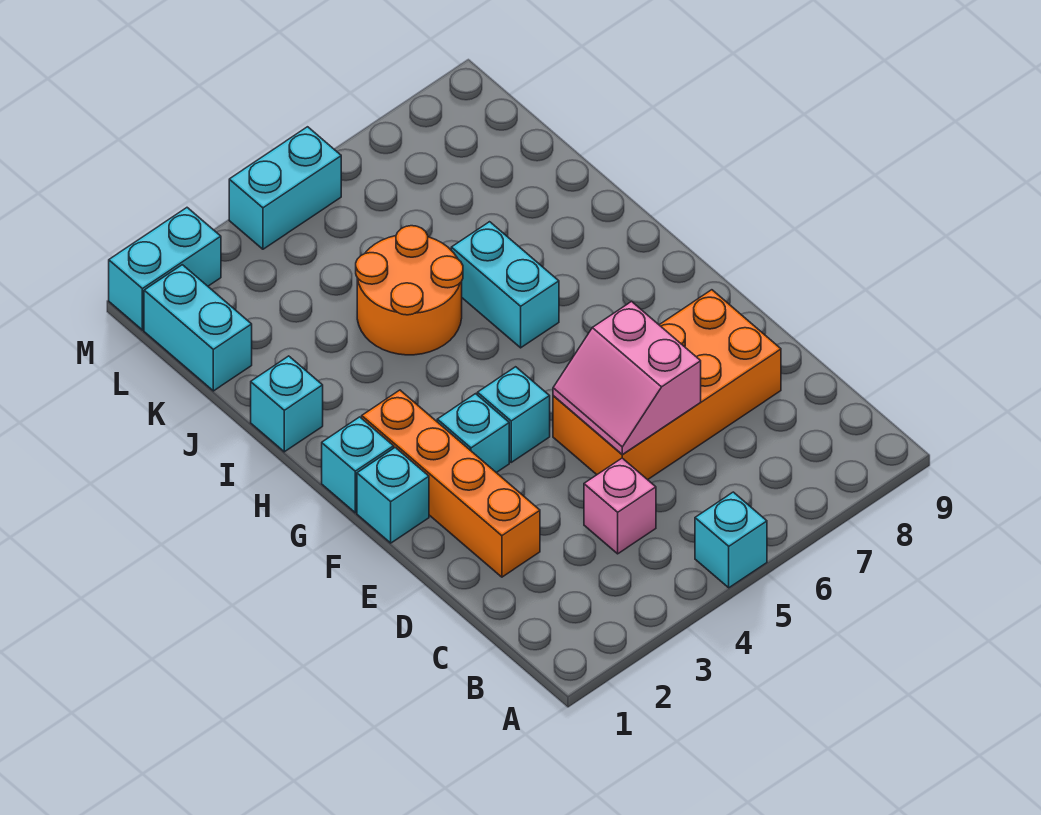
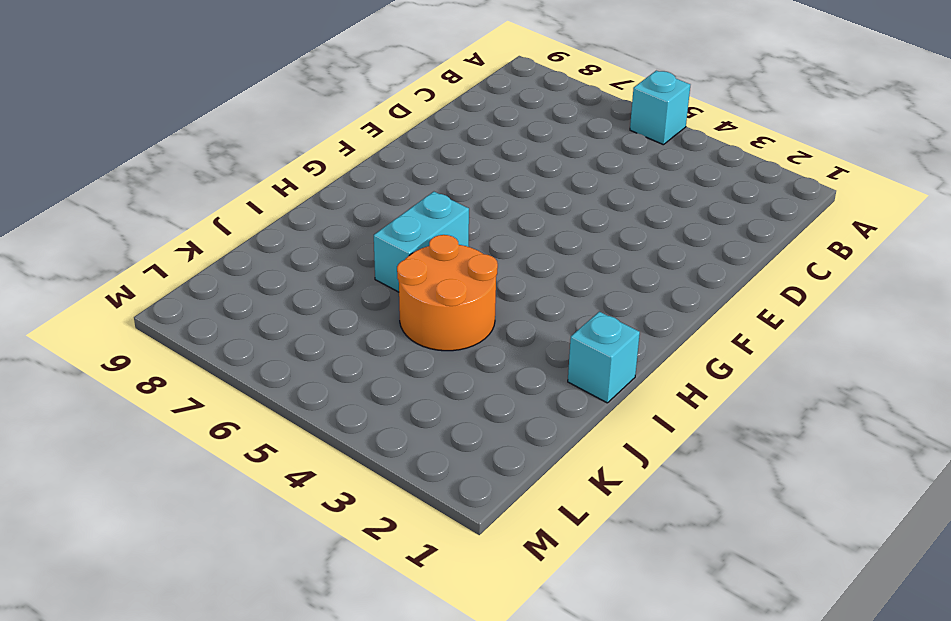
none -> pink 1x1 brick [584,458,656,554]
none -> orange 1x4 brick [362,390,540,577]
none -> orange 2x4 brick [553,290,781,480]

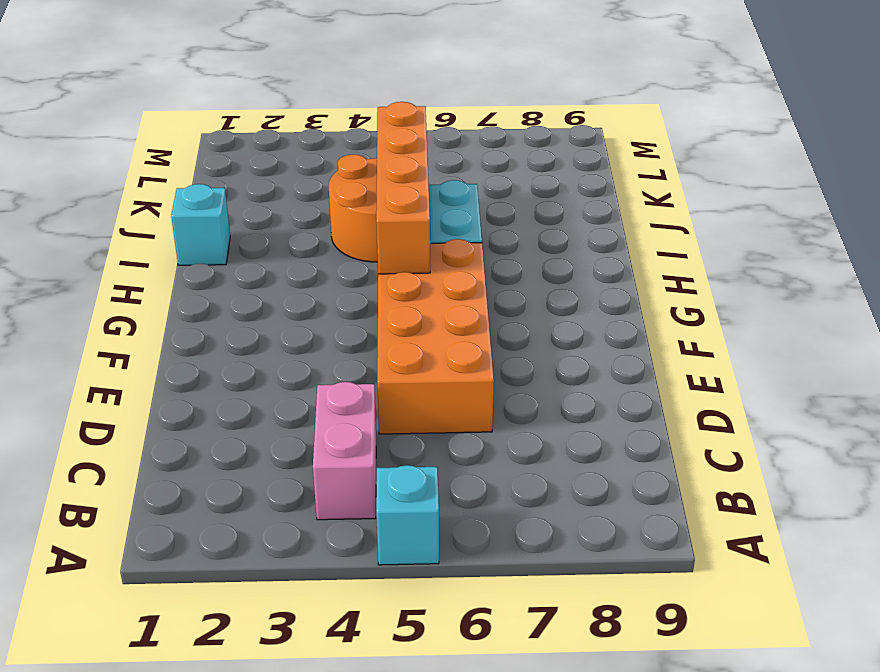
pink 1x2 brick [313,382,376,520] -> pink 1x1 brick [584,458,656,554]
orange 2x4 brick [377,239,494,434] -> orange 2x4 brick turned to [553,290,781,480]
orange 1x4 brick [376,102,430,274] -> orange 1x4 brick moved to [362,390,540,577]
none -> cyan 1x1 brick [357,448,429,543]
none -> cyan 1x1 brick [437,394,509,473]
none -> cyan 1x1 brick [477,367,550,462]

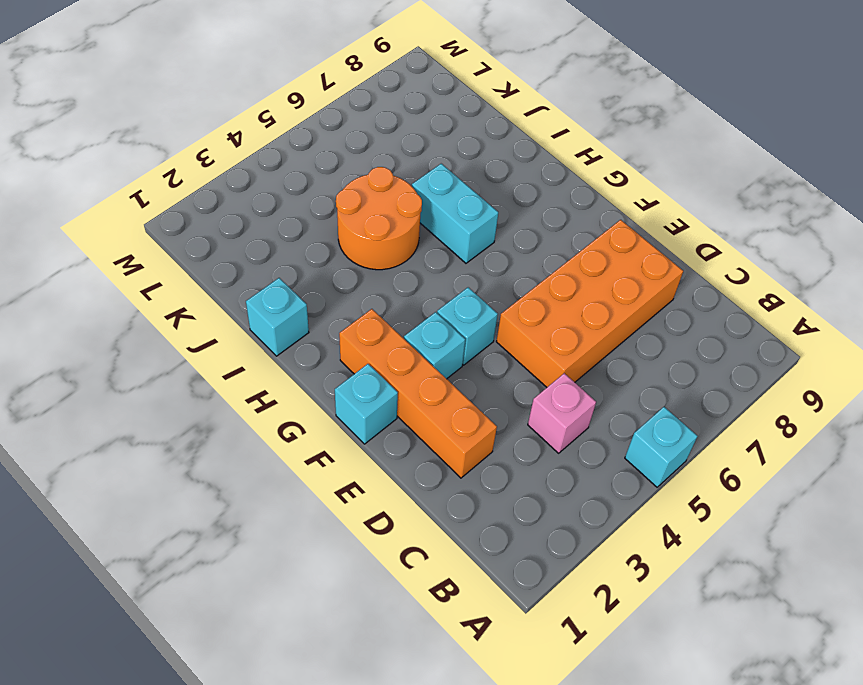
none -> cyan 1x1 brick [322,417,394,513]
none -> cyan 1x2 brick [144,265,252,391]
none -> cyan 1x2 brick [109,208,221,330]

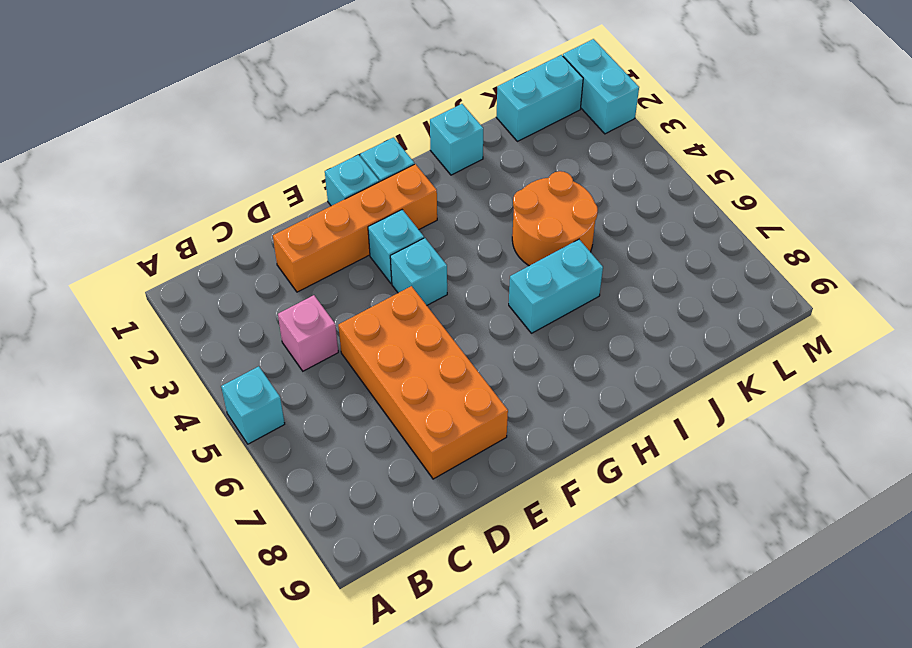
none -> cyan 1x2 brick [229,127,341,249]
none -> pink 2x2 slope [553,301,701,454]

